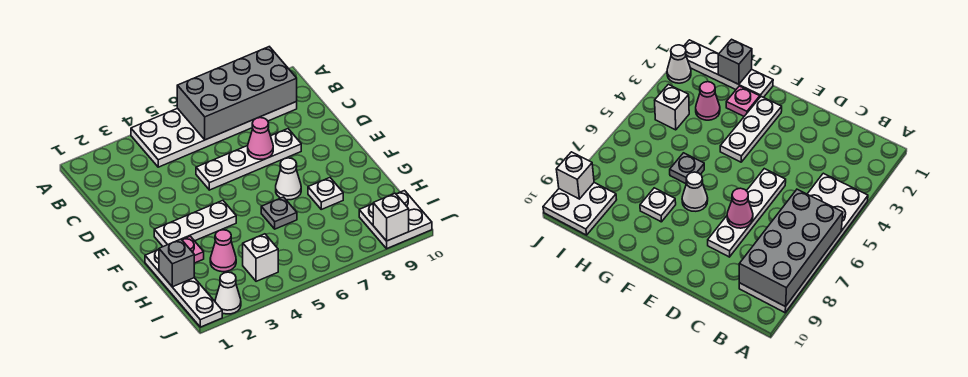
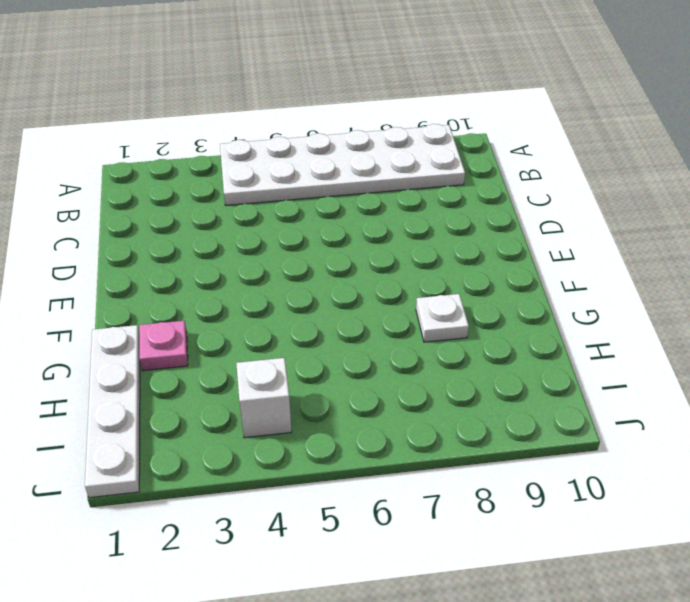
none -> white 1x4 plate [196,129,301,190]
none -> white 1x3 plate [154,200,236,247]
none -> white 1x1 cone [276,158,301,200]

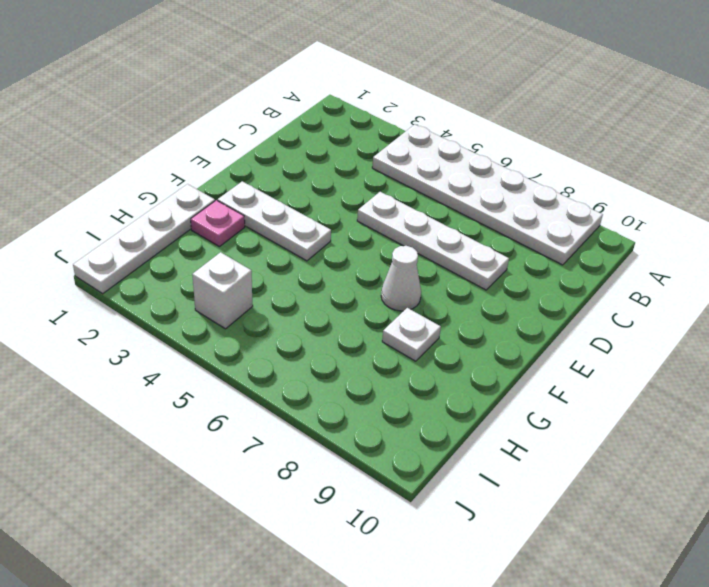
none -> grey 1x1 plate [261,197,297,229]
none -> pink 1x1 cone [210,230,236,272]
none -> white 2x2 plate [359,191,432,249]

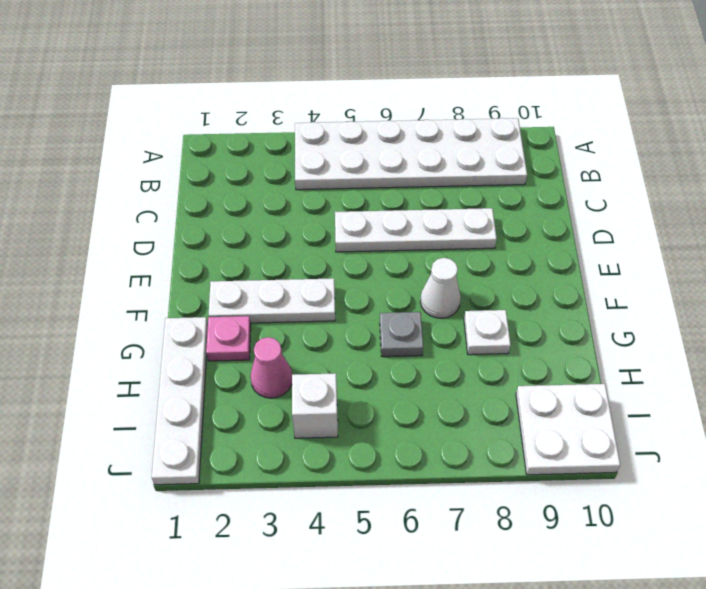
none -> white 1x1 cone [215,272,241,314]
none -> grey 2x4 brick [177,47,297,140]
none -> pink 1x1 cone [248,118,273,159]

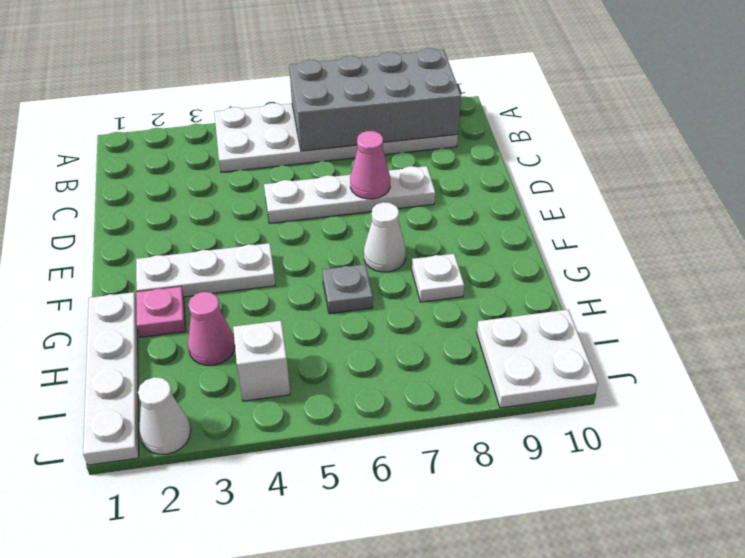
none -> grey 1x1 brick [159,239,194,287]
none -> white 1x1 brick [373,193,409,241]

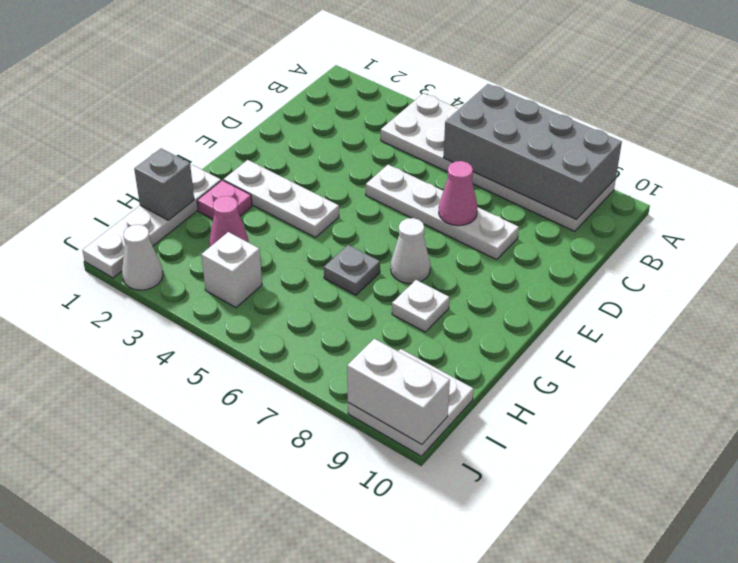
white 1x2 brick [347,339,450,444] -> white 1x1 brick [373,193,409,241]

